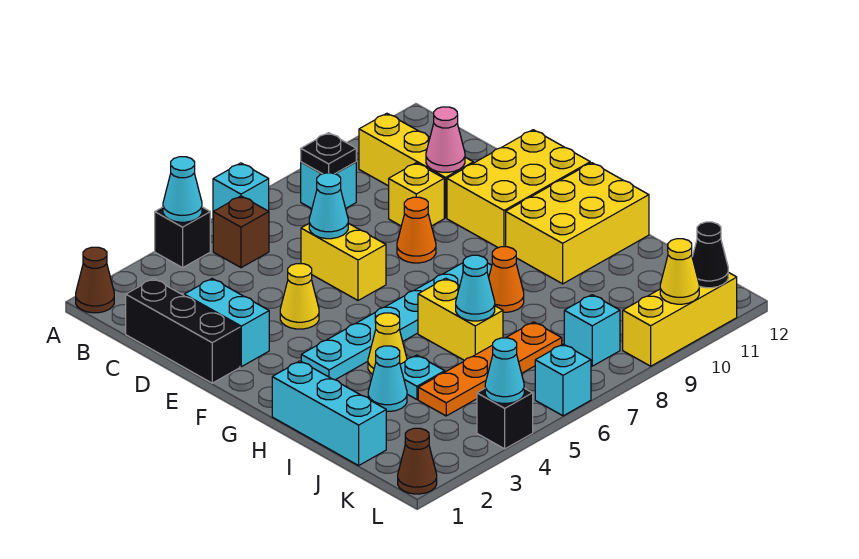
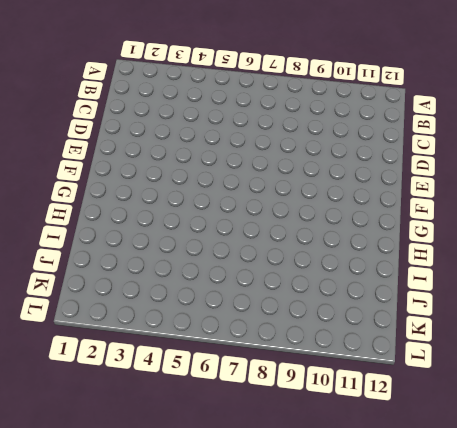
none -> brown 1x1 cone [76,247,114,313]
none -> black 1x1 brick [155,207,210,268]
none -> cyan 1x1 brick [213,163,269,212]
none -> brown 1x1 brick [213,196,269,268]

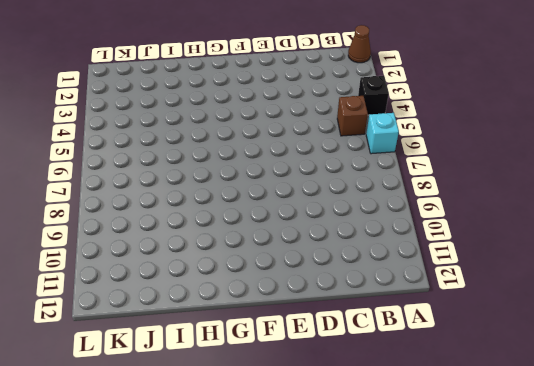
none -> cyan 1x1 brick [301,162,356,209]
none -> yellow 1x3 brick [359,113,473,218]
none -> black 1x3 brick [126,279,240,383]
none -> cyan 1x2 brick [184,279,269,367]

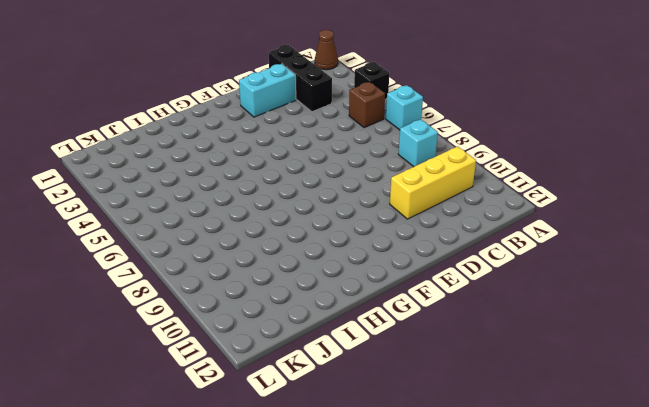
black 1x3 brick [269,45,332,112] -> black 1x3 brick turned to [126,279,240,383]
none -> yellow 1x2 brick [301,223,386,301]
none -> yellow 1x1 brick [389,163,444,226]
none -> yellow 1x1 cone [280,264,319,329]
none -> orange 1x1 cone [397,197,436,263]

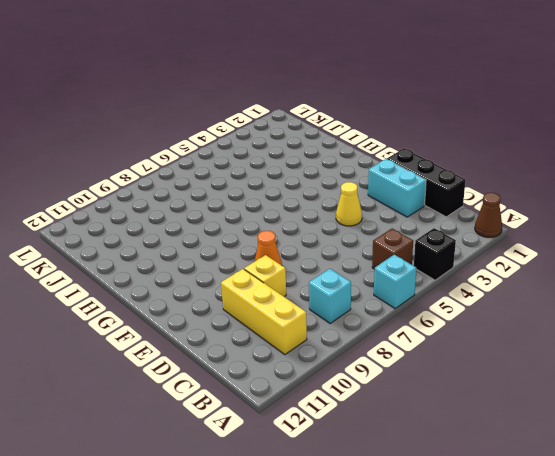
none -> yellow 1x2 brick [301,223,386,301]
none -> yellow 2x3 brick [447,130,590,248]
none -> cyan 1x6 plate [301,263,492,380]
none -> yellow 2x3 brick [506,163,649,284]

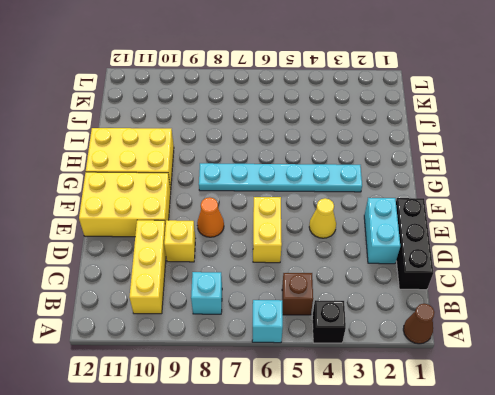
none -> cyan 1x3 brick [272,361,386,465]
none -> yellow 1x1 cone [368,313,407,374]
none -> yellow 1x2 brick [418,278,503,360]
none -> orange 1x1 cone [489,247,524,312]

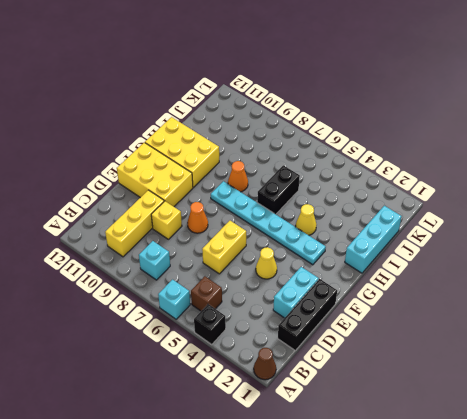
black 1x2 brick [257,165,300,214] -> yellow 1x2 brick [418,278,503,360]
none -> cyan 1x1 cone [368,346,407,411]
none -> cyan 1x1 plate [400,355,445,399]
none -> orange 1x4 plate [418,322,562,416]
none -> cyan 1x1 brick [564,295,620,366]

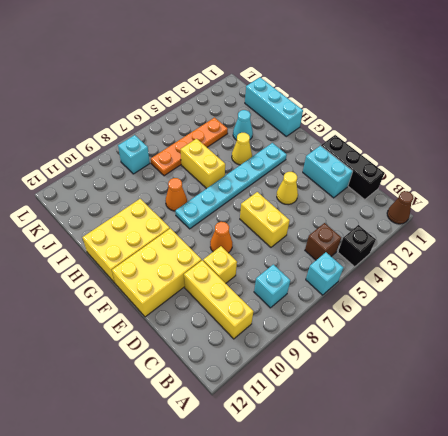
none -> cyan 1x1 plate [400,355,445,399]
none -> brown 1x1 cone [398,428,437,494]
none -> black 1x1 brick [477,388,533,449]
none -> cyan 1x1 brick [535,344,591,416]

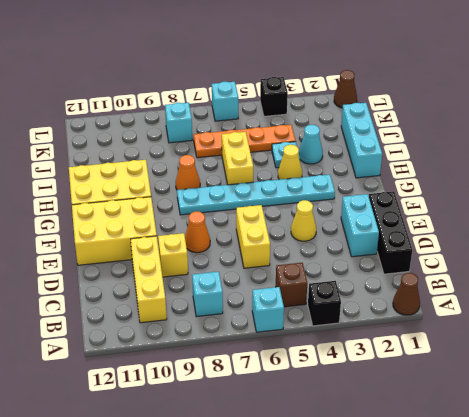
none -> yellow 1x3 brick [623,272,737,366]
none -> cyan 1x1 cone [163,157,202,222]
none -> black 1x1 plate [301,133,356,174]
none -> cyan 1x1 cone [309,173,348,239]

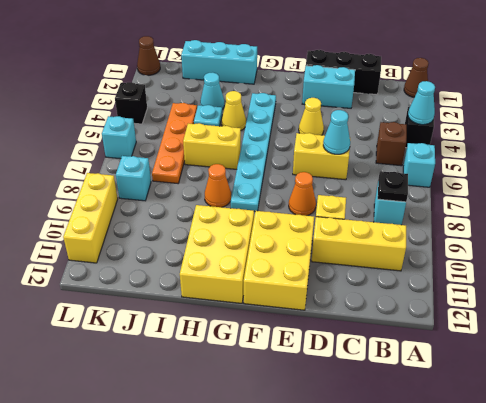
none -> pink 1x1 cone [426,107,465,172]
none -> cyan 1x1 cone [456,255,495,321]
none -> cyan 1x1 cone [485,338,524,403]
none -> yellow 1x1 cone [660,239,699,304]

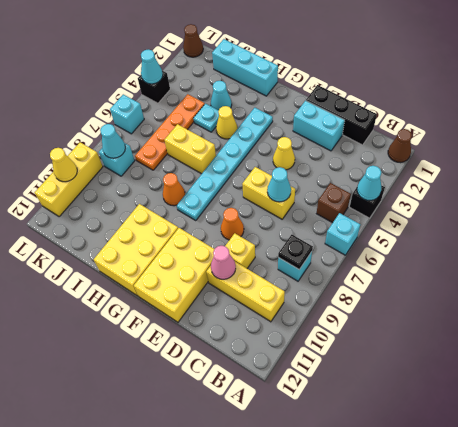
cyan 1x1 cone [100,124,125,158] -> cyan 1x1 cone moved to [456,255,495,321]
none -> black 1x1 cone [692,222,728,288]

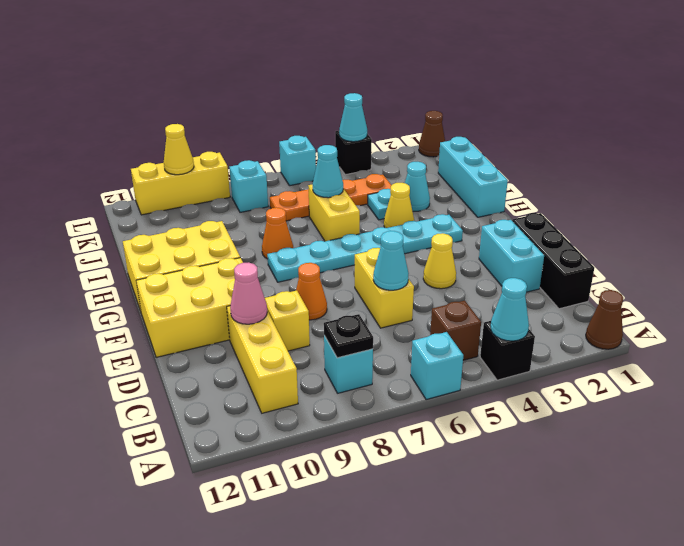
none -> black 1x1 cone [692,222,728,288]

